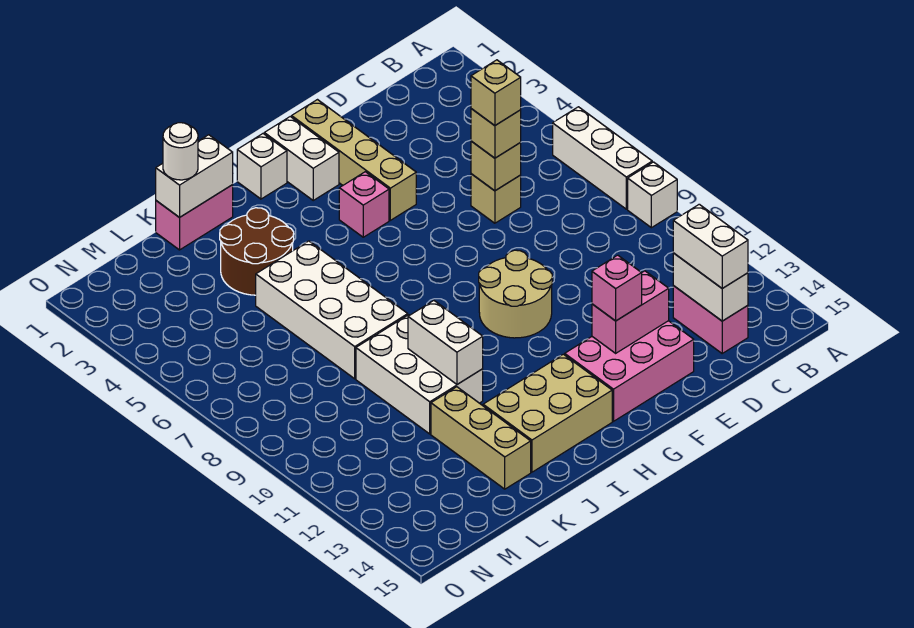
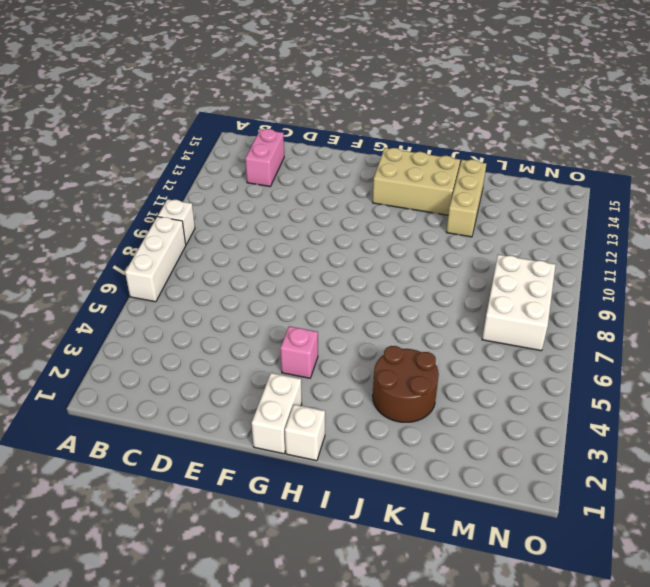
white 2x3 brick [482,255,556,351] -> white 2x3 brick moved to [356,315,483,434]
none -> tan 1x1 brick [471,174,521,223]
none -> pink 2x3 brick [565,321,694,421]
none -> tan 1x4 brick [292,100,416,220]

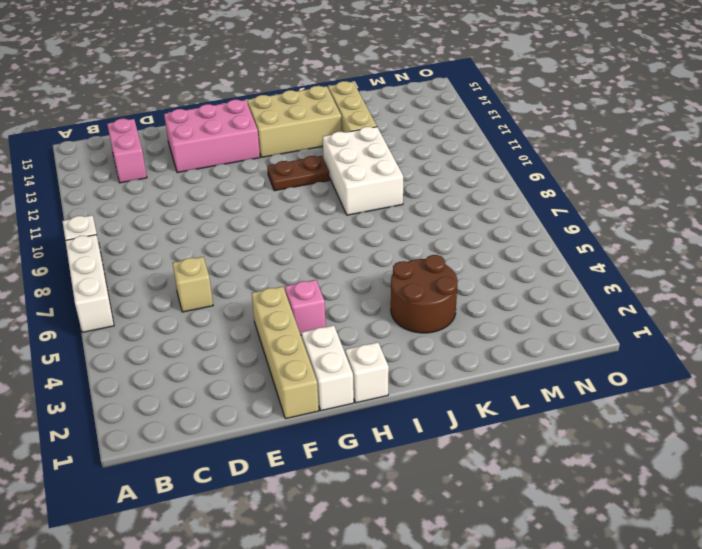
brown 1x2 plate [267,156,330,191] -> none
none -> tan 2x2 round brick [479,250,552,338]
none -> pink 1x2 brick [156,185,233,250]
none -> white 2x4 brick [256,241,408,379]

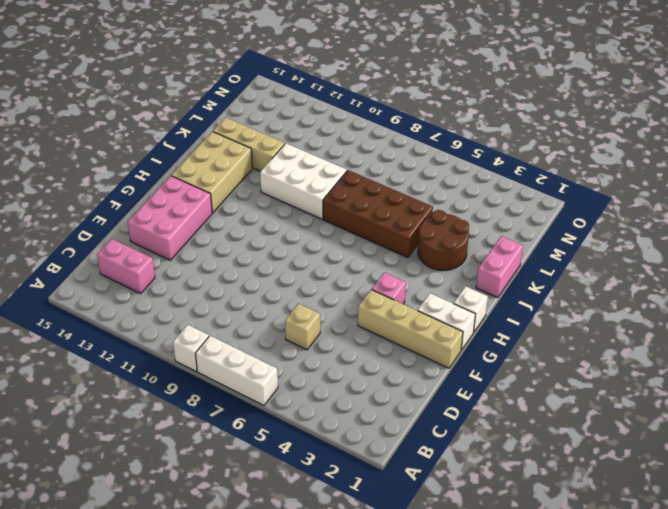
brown 2x4 brick [323,170,433,258] -> white 2x4 brick [256,241,408,379]
none -> tan 2x2 round brick [479,250,552,338]
none -> white 1x2 brick [673,253,748,321]
none -> tan 1x1 brick [471,141,521,191]

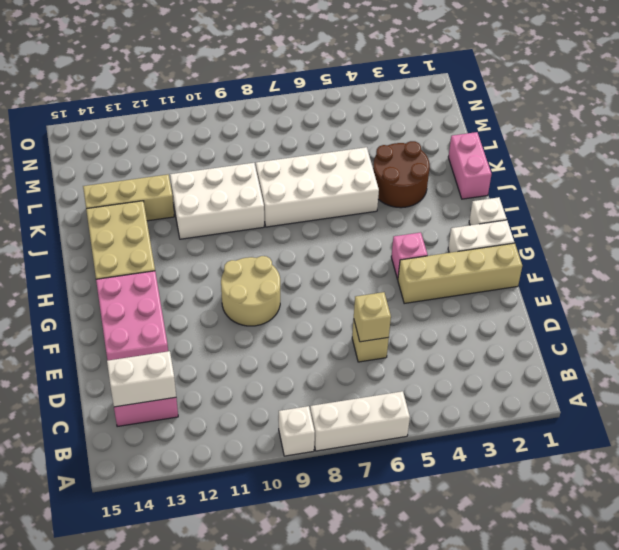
none -> pink 1x2 brick [592,271,669,353]
none -> white 1x2 brick [156,135,233,218]
none -> white 1x2 brick [408,301,483,384]

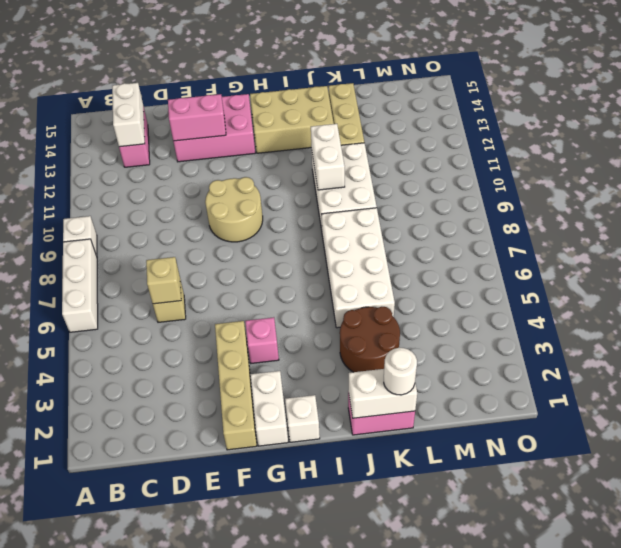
none -> white 1x2 brick [673,204,748,288]
none -> tan 1x1 brick [471,109,521,158]
none -> pink 1x1 brick [592,255,642,321]

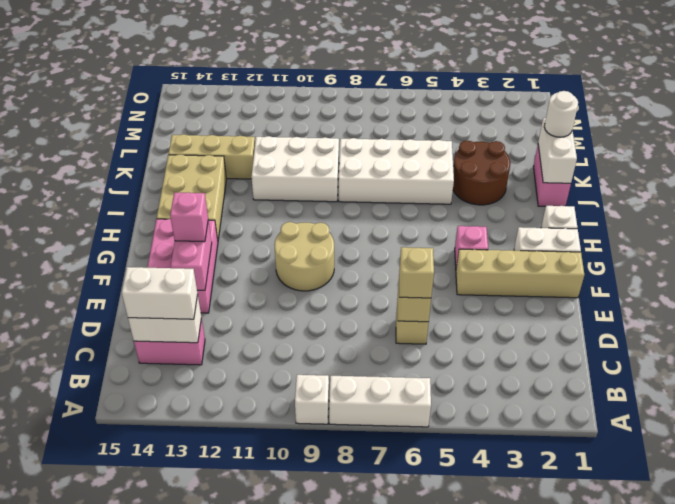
none -> white 1x2 brick [408,301,483,384]
none -> tan 1x1 brick [471,60,521,126]

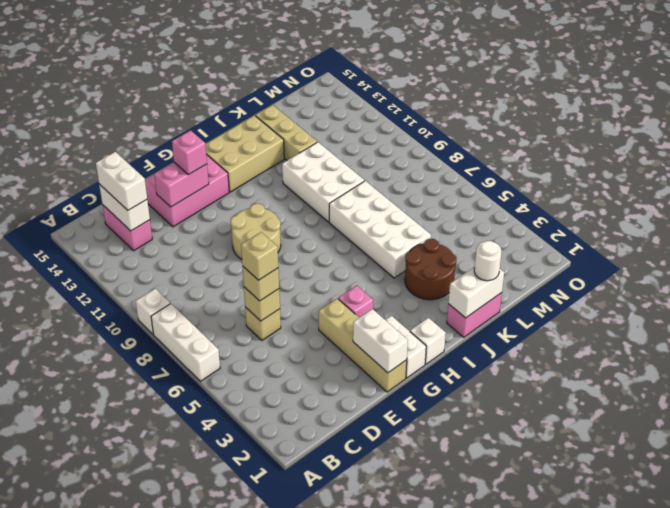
white 1x2 brick [353,309,408,373] -> white 1x2 brick moved to [408,301,483,384]

